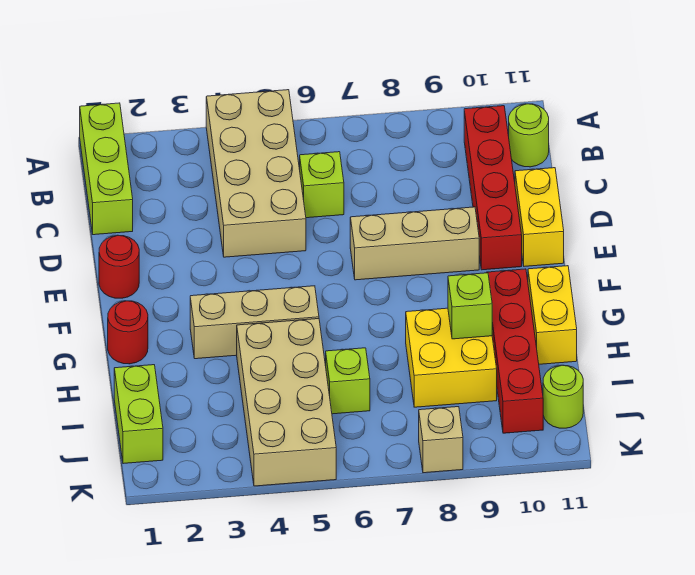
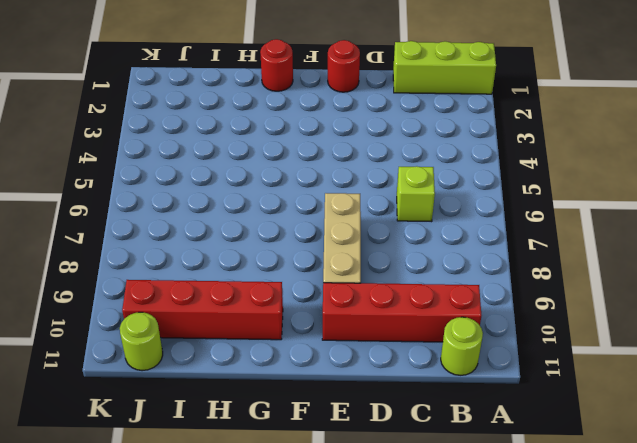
none -> tan 2x4 brick [206,90,306,257]
none -> yellow 1x2 brick [515,168,564,266]
none -> tan 1x3 brick [190,286,319,359]

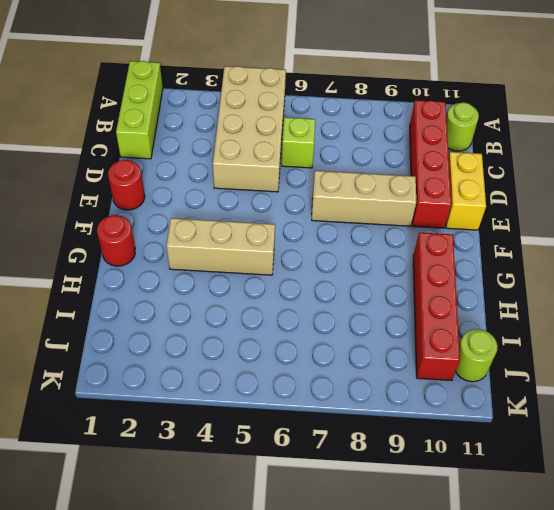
none -> yellow 1x2 brick [528,266,577,364]
none -> tan 2x4 brick [237,319,336,486]
none -> yellow 2x2 brick [406,308,497,407]

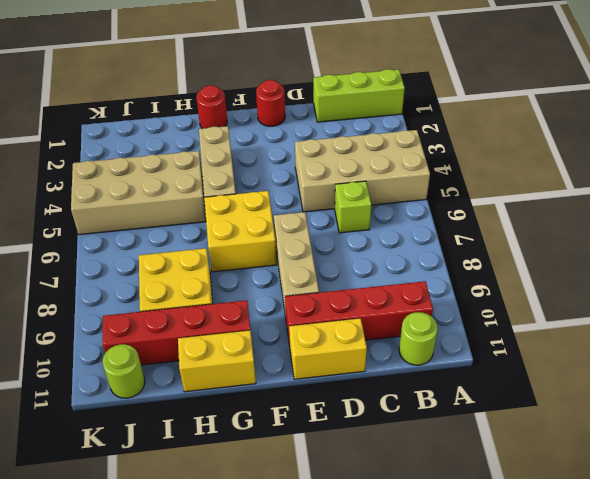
yellow 2x2 brick [204,191,277,272] -> none
none -> lime 1x2 brick [114,365,163,464]
none -> lime 1x1 brick [326,348,370,414]
none -> tan 1x1 brick [419,407,463,473]

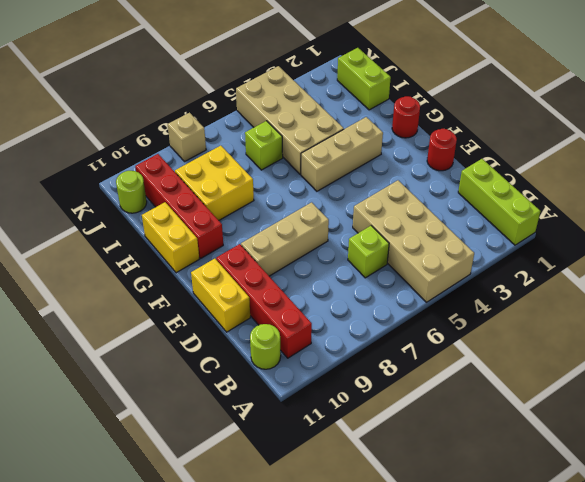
none -> lime 1x1 brick [448,273,492,339]

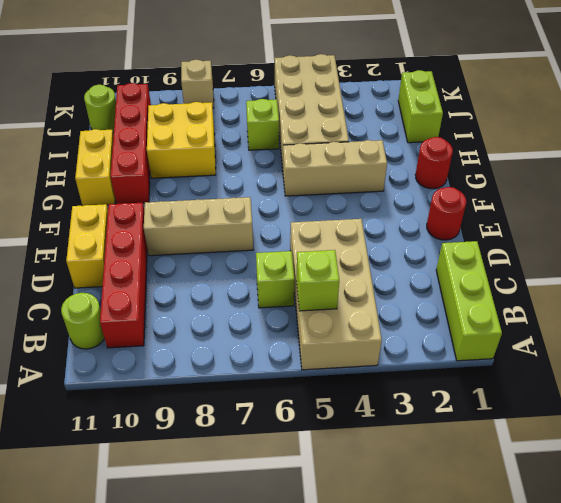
lime 1x1 brick [296,250,339,311] -> lime 1x1 brick moved to [448,273,492,339]

